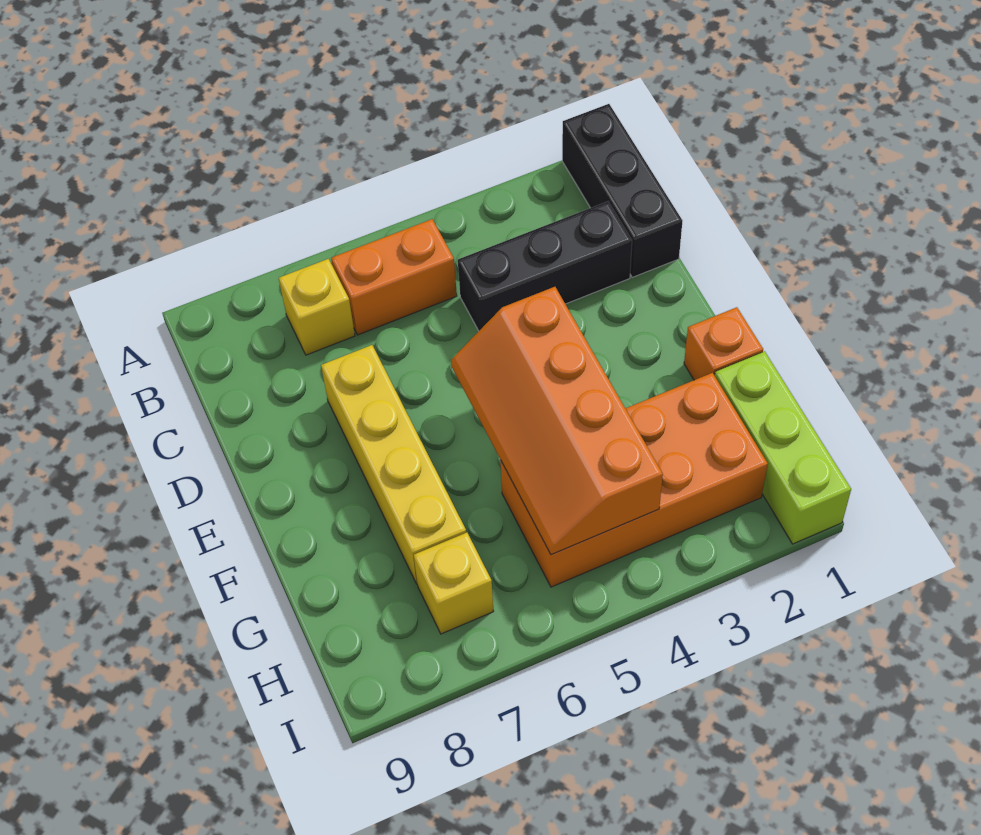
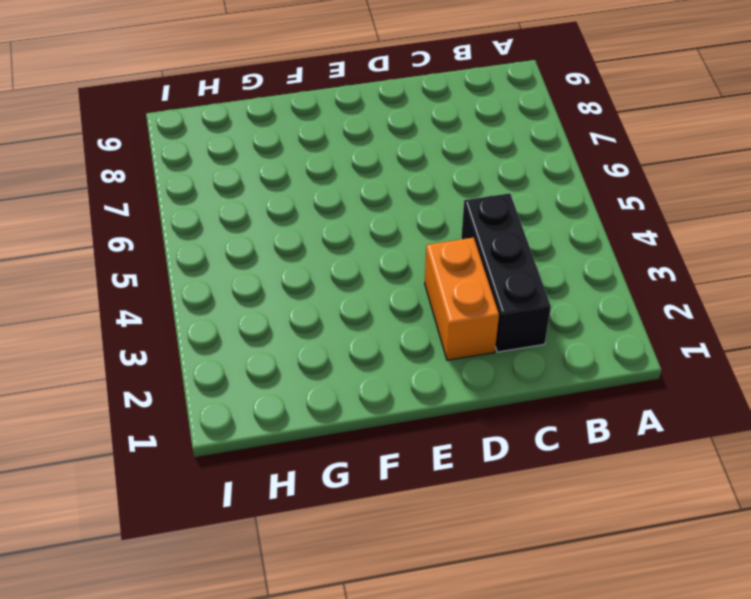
orange 1x2 brick [425,237,499,360] -> orange 1x2 brick moved to [331,219,457,335]
none -> black 1x3 brick [562,104,682,277]
none -> yellow 1x1 brick [279,259,355,355]

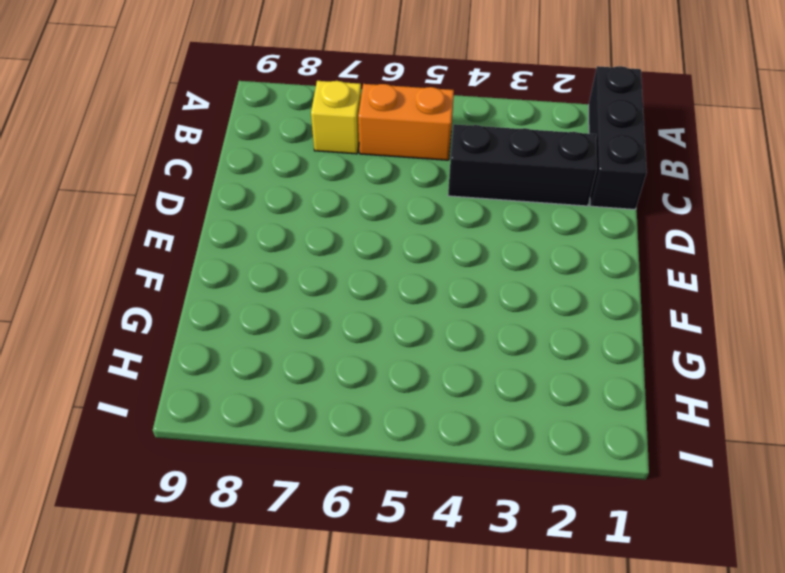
none -> yellow 1x4 brick [321,345,466,584]
none -> orange 1x1 brick [684,307,763,380]

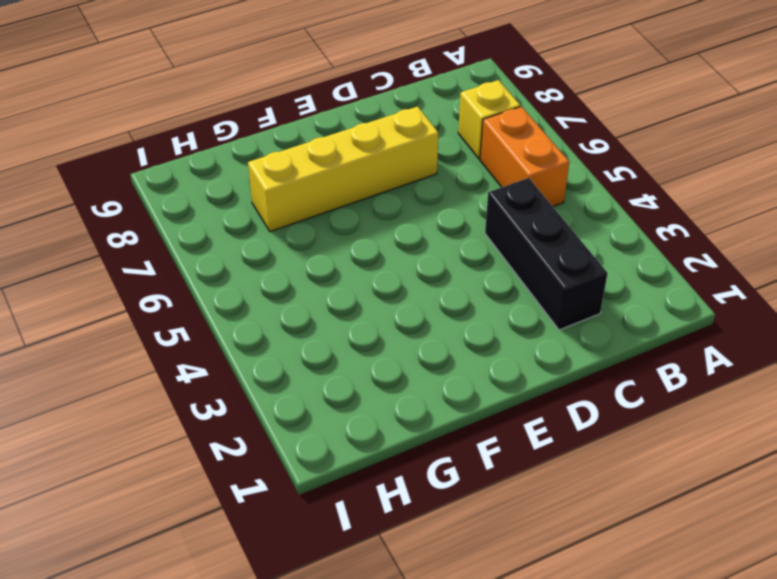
none -> black 1x3 brick [562,104,682,277]
none -> orange 1x1 brick [684,307,763,380]

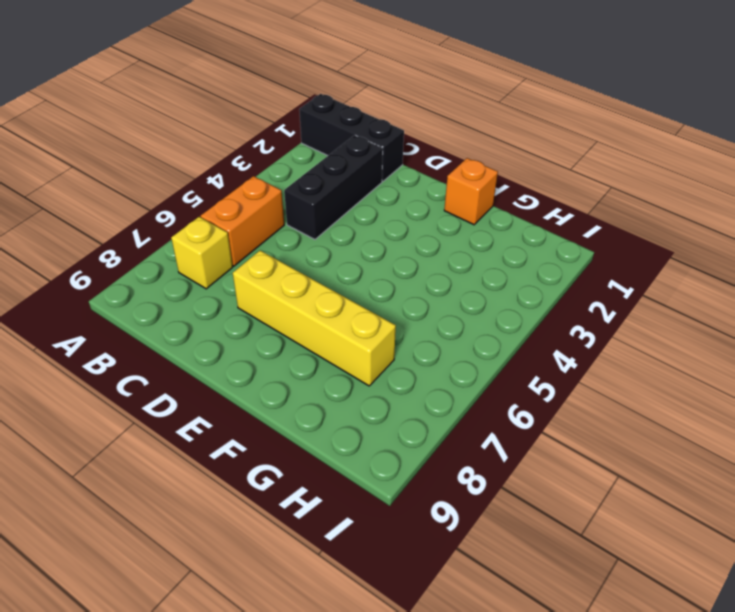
none -> lime 1x3 brick [715,351,851,544]
none -> orange 2x4 brick [500,373,768,587]

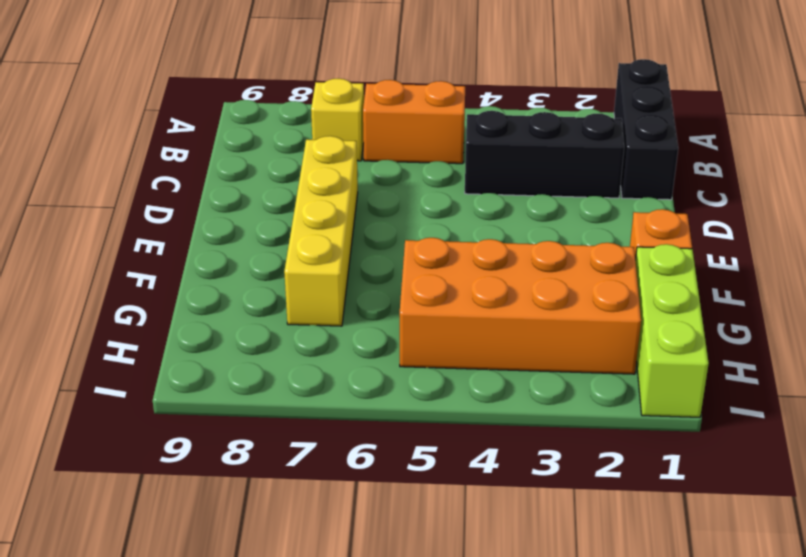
none -> yellow 1x1 brick [414,532,494,634]
none -> orange 2x4 slope [451,287,663,555]

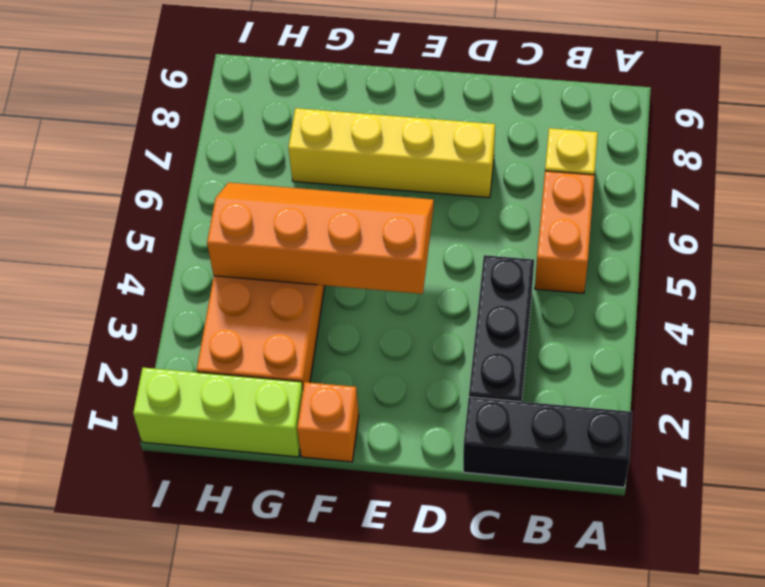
none -> yellow 1x1 brick [414,532,494,634]

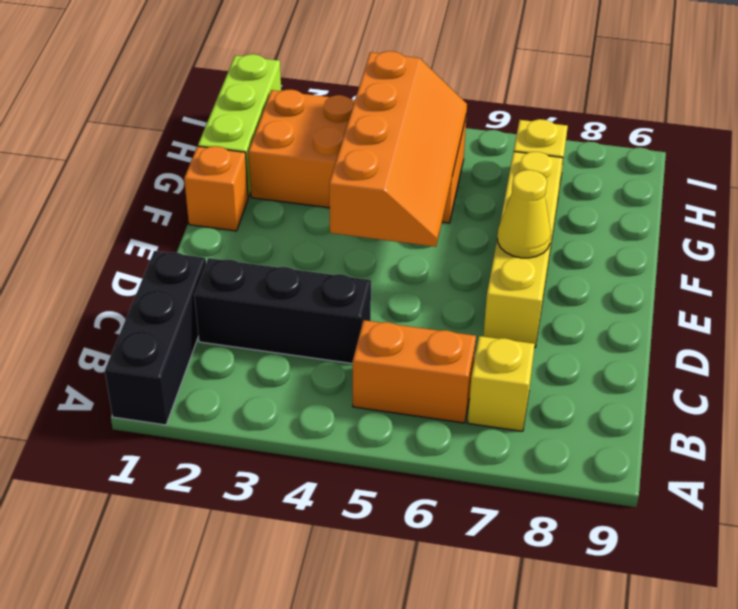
yellow 1x1 cone [498,170,551,258] -> none

